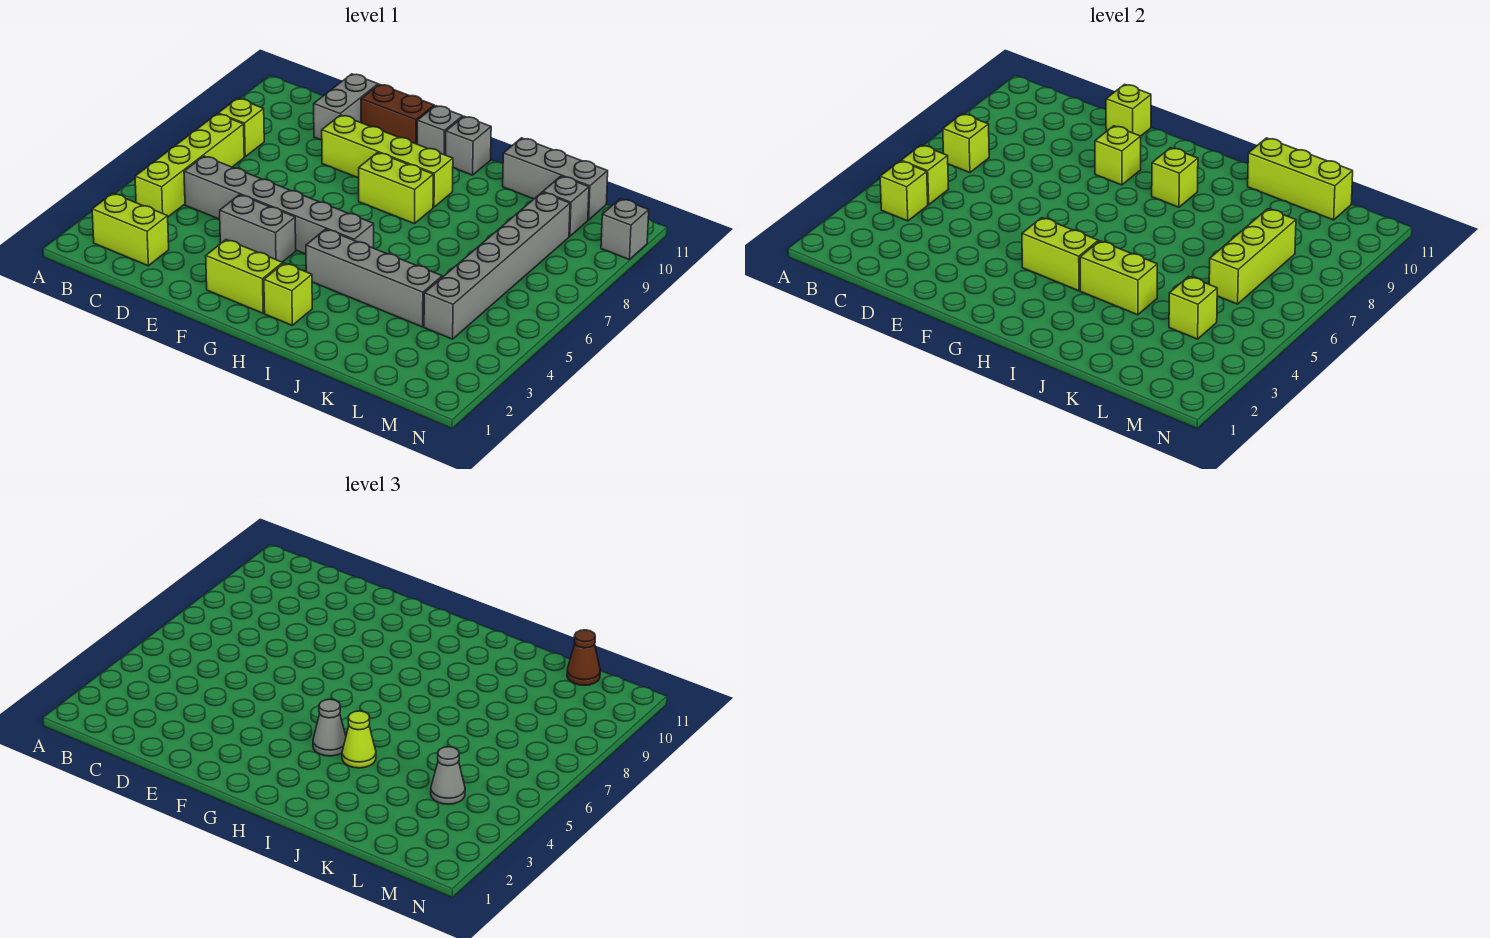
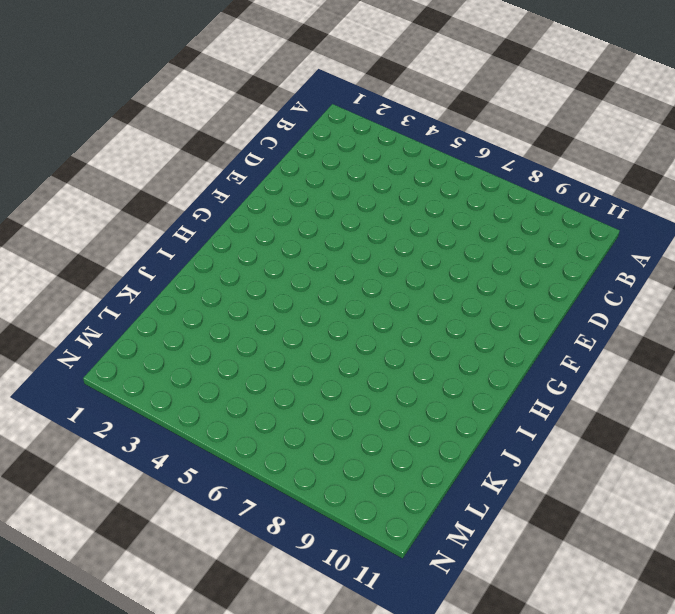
none -> lime 1x2 brick [92,193,169,266]
none -> lime 1x4 brick [135,114,244,217]
none -> lime 1x1 brick [218,98,264,157]
none -> grey 1x6 brick [184,156,374,254]

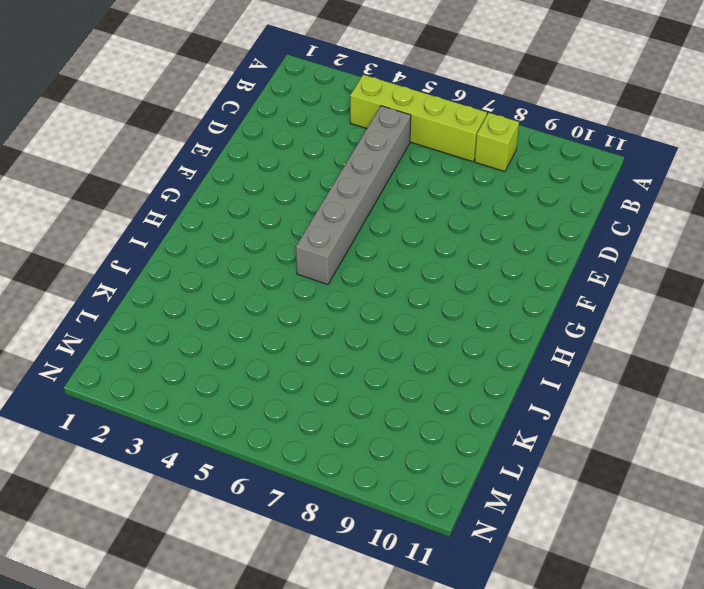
none -> lime 1x2 brick [92,193,169,266]
none -> grey 1x2 brick [314,74,378,140]
none -> grey 1x2 brick [220,195,296,262]
none -> lime 1x4 brick [322,115,453,207]

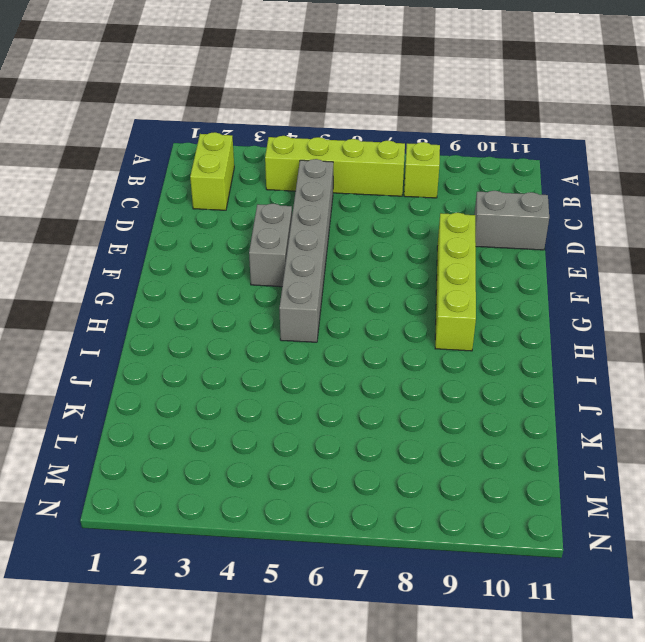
none -> brown 1x2 brick [361,84,434,144]
none -> lime 1x2 brick [206,240,283,313]
none -> lime 1x2 brick [359,153,433,224]
none -> grey 1x1 brick [417,106,463,155]

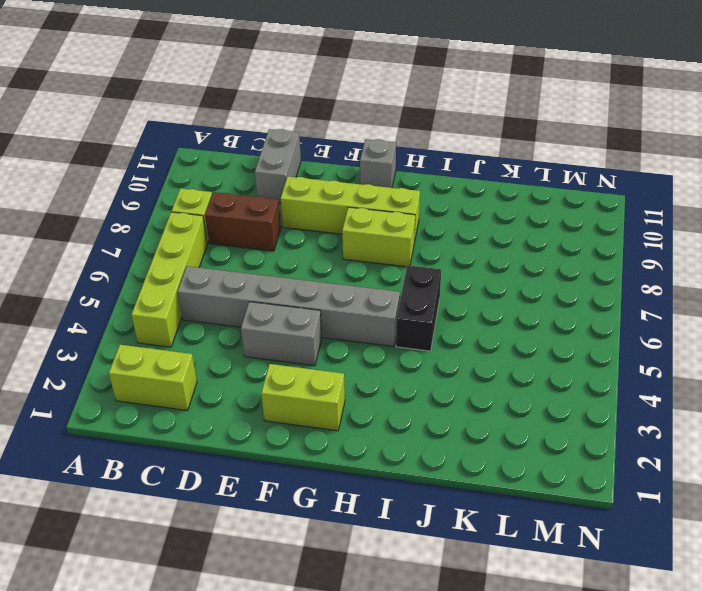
brown 1x2 brick [205,192,281,251] -> brown 1x2 brick moved to [361,84,434,144]
black 1x2 brick [396,265,441,351] -> none
none -> lime 1x1 brick [264,263,312,325]
none -> grey 1x4 brick [306,229,442,327]
none -> grey 1x1 brick [446,116,491,175]
none -> grey 1x3 brick [503,138,608,220]

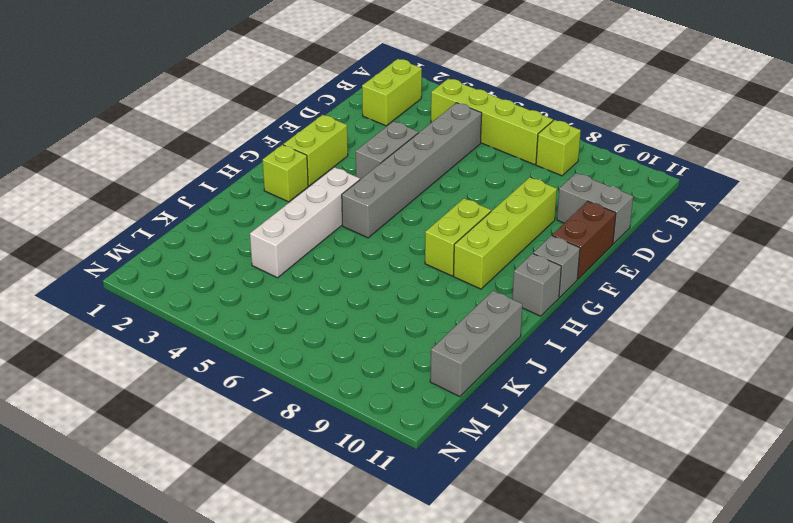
white 1x4 brick [250,167,360,278] -> grey 1x4 brick [306,229,442,327]
none -> grey 1x6 brick [424,192,570,339]
none -> grey 1x1 brick [543,176,589,236]
none -> grey 1x1 brick [601,199,649,260]
none -> lime 1x1 brick [880,161,928,221]

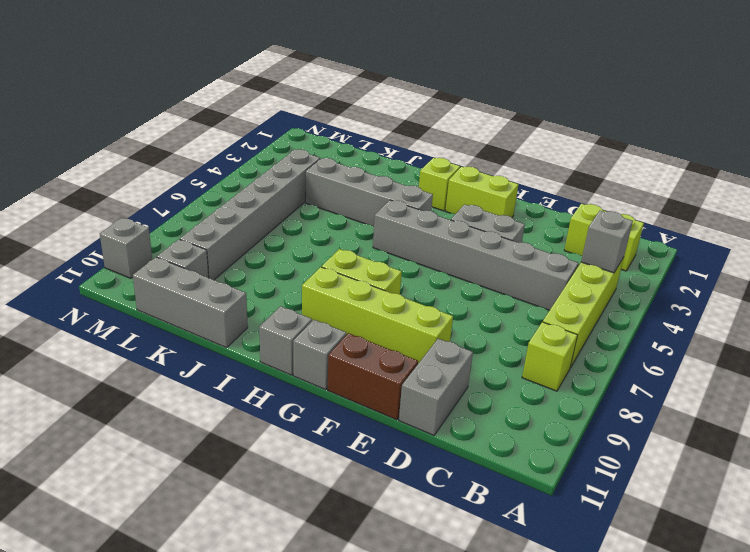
grey 1x1 brick [581,211,633,273] -> lime 1x1 brick [880,161,928,221]
none -> lime 1x1 brick [901,145,948,205]
none -> lime 1x1 brick [943,114,989,173]
none -> lime 1x1 brick [1106,84,1151,136]
none -> lime 1x1 brick [1095,126,1141,185]

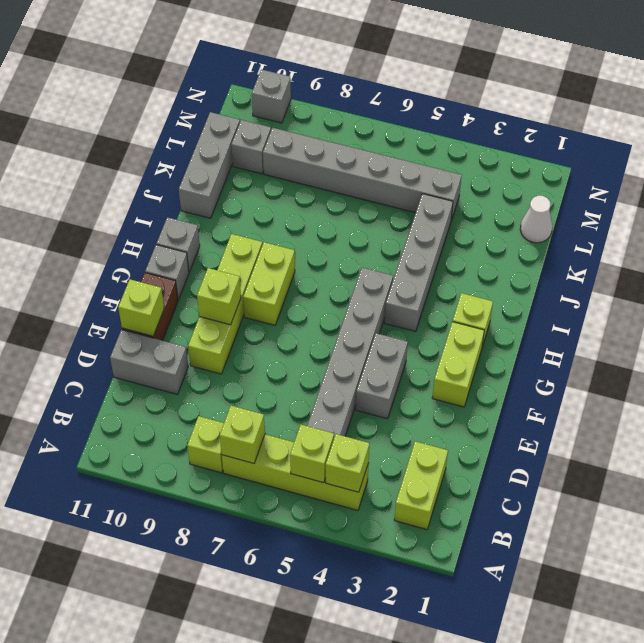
white 1x1 cone [520,196,552,243] -> none
none -> lime 1x2 brick [1022,218,1098,291]
none -> lime 1x1 brick [1152,148,1198,207]
none -> lime 1x2 brick [1080,241,1157,315]
none -> lime 1x3 brick [1248,138,1353,220]

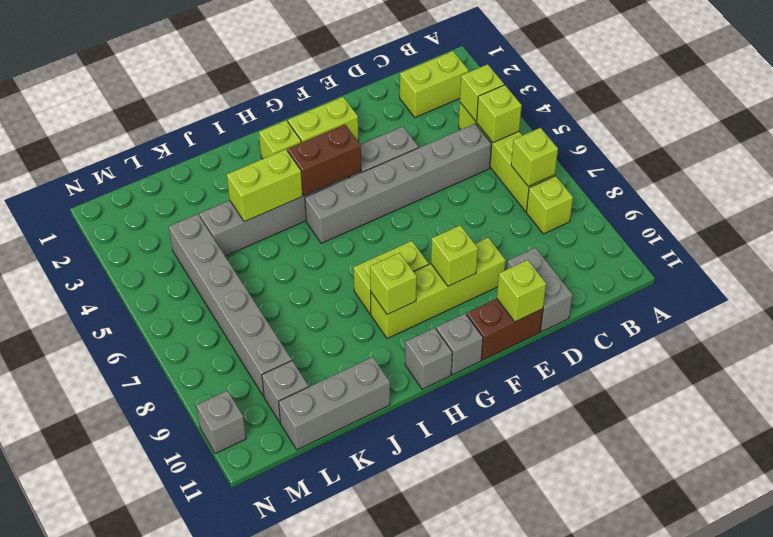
brown 1x2 brick [287,125,361,196] -> lime 1x2 brick [1022,218,1098,291]
none -> lime 1x3 brick [1248,138,1353,220]
none -> lime 1x1 brick [1169,276,1217,339]
none -> lime 1x3 brick [1209,209,1296,304]
none -> grey 1x1 cone [313,699,346,756]

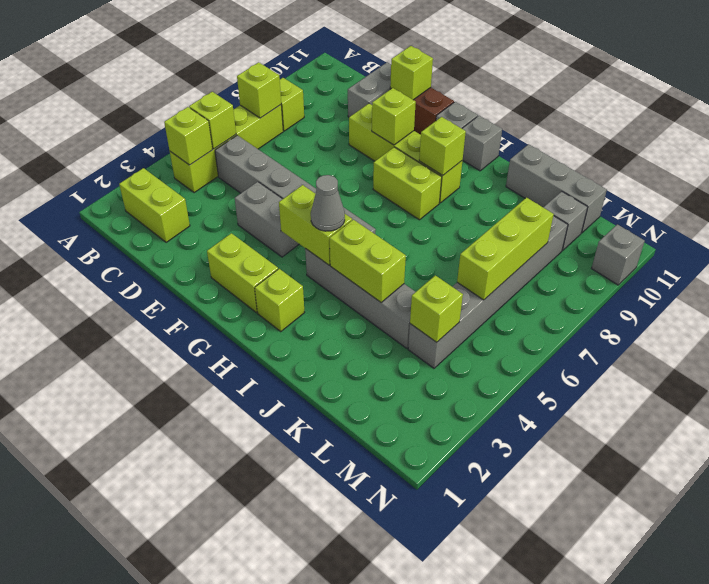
none -> lime 1x3 brick [1248,138,1353,220]
none -> lime 1x1 cone [342,711,376,768]
none -> grey 1x1 cone [431,747,465,804]
none -> brown 1x1 cone [567,630,600,685]

